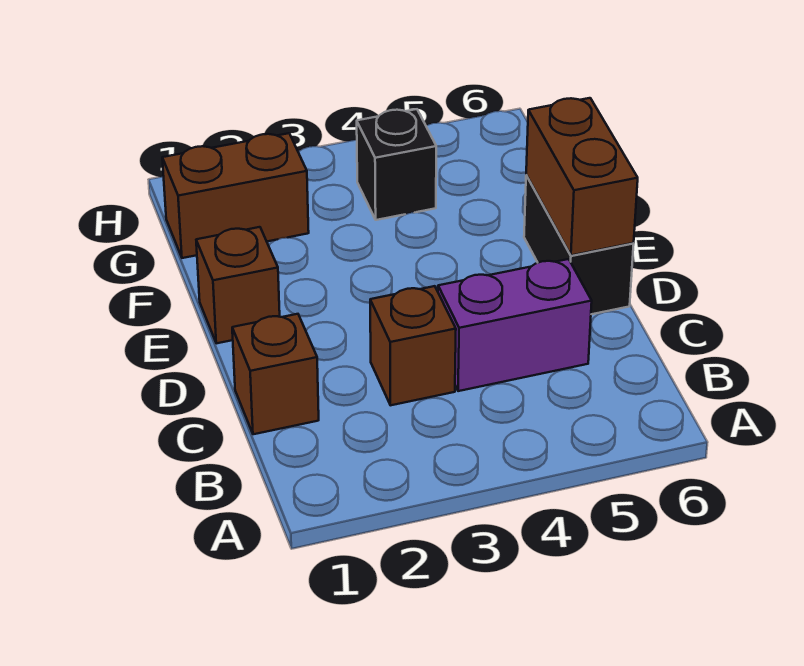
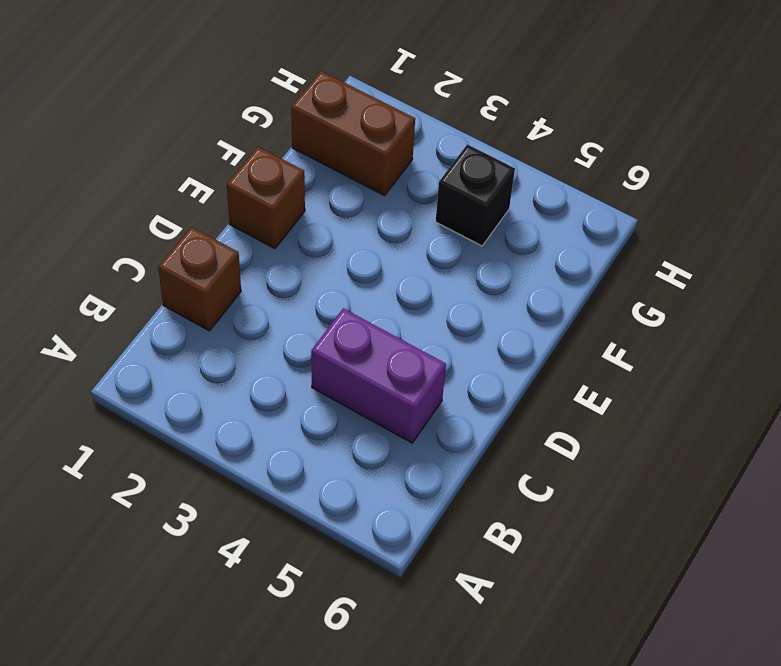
none -> brown 1x1 brick [370,286,456,405]
none -> black 1x2 brick [524,175,634,314]

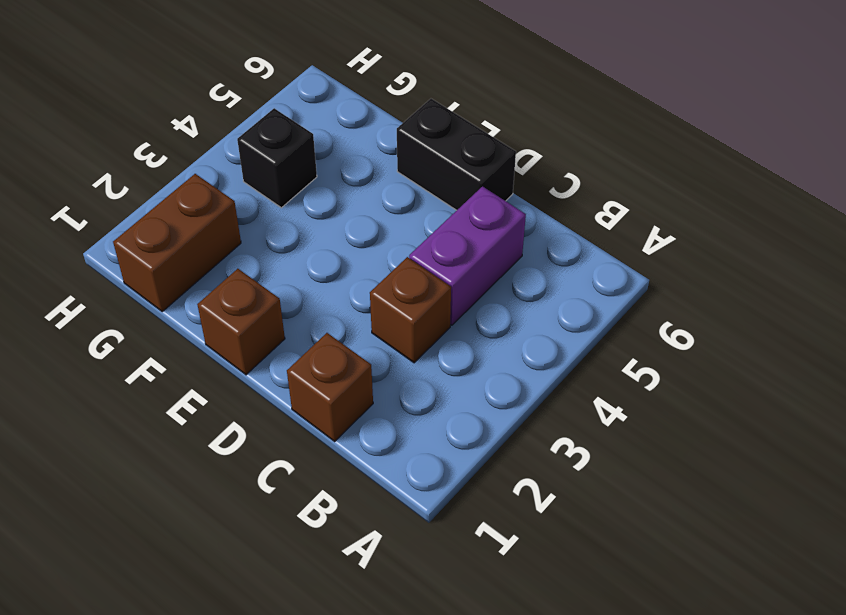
none -> brown 1x2 brick [526,98,638,255]

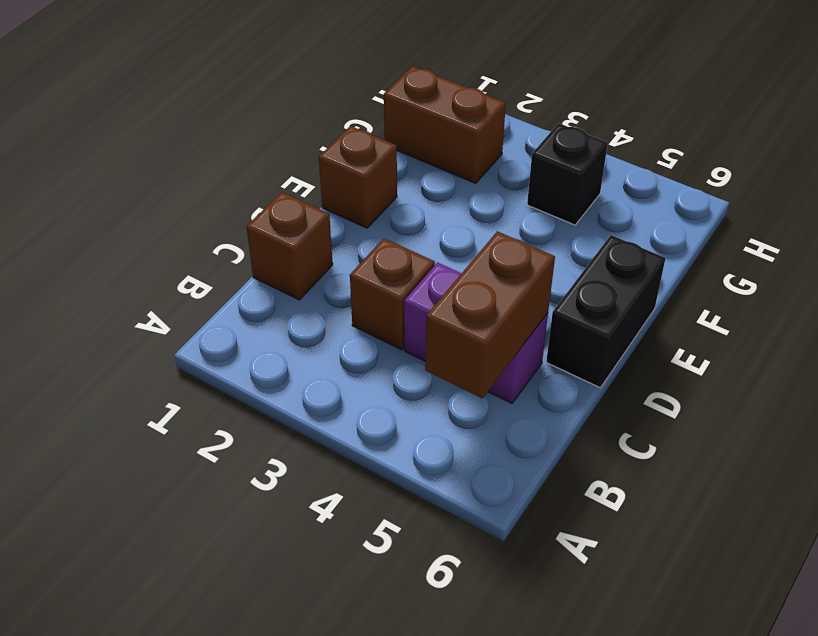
brown 1x2 brick [425,231,555,398] -> brown 1x2 brick moved to [526,98,638,255]

